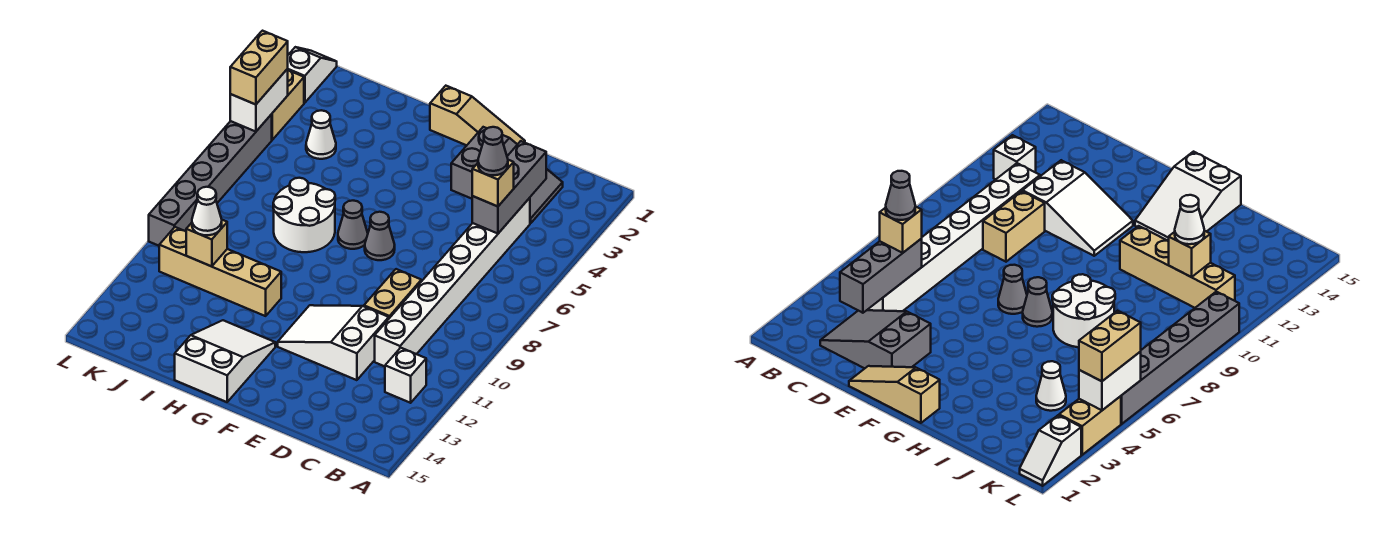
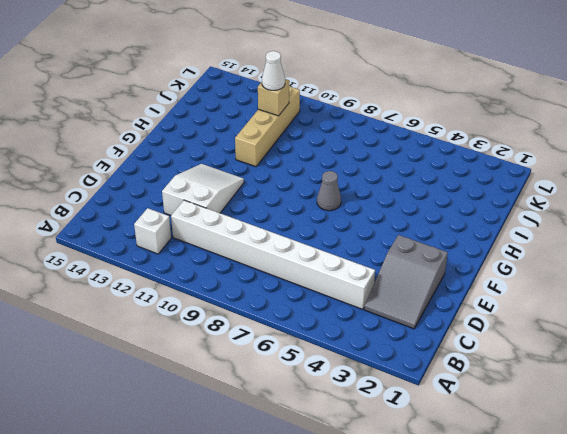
none -> tan 1x2 brick [364,269,421,318]
none -> tan 1x3 slope [430,86,525,145]
none -> grey 1x1 cone [365,212,395,260]

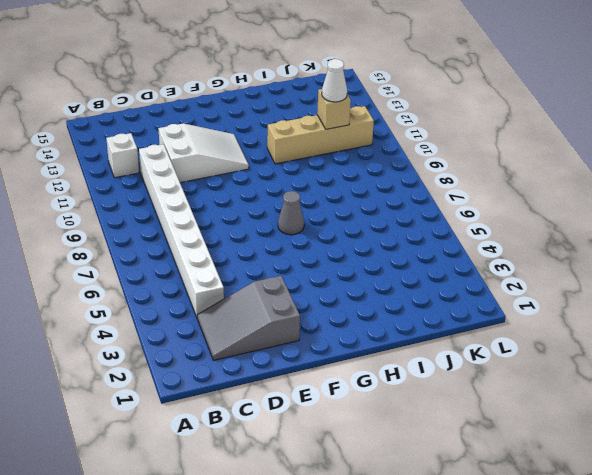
none -> tan 1x2 brick [364,269,421,318]
none -> tan 1x3 slope [430,86,525,145]
none -> grey 1x1 cone [365,212,395,260]

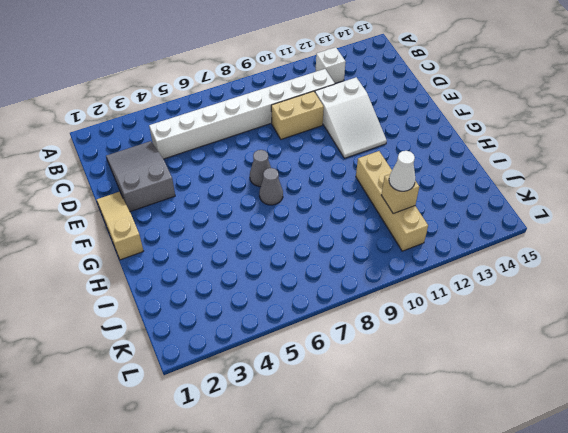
none -> white 2x3 slope [175,320,275,402]
none -> white 2x2 round brick [273,178,335,252]
none -> white 1x1 cone [306,110,336,159]

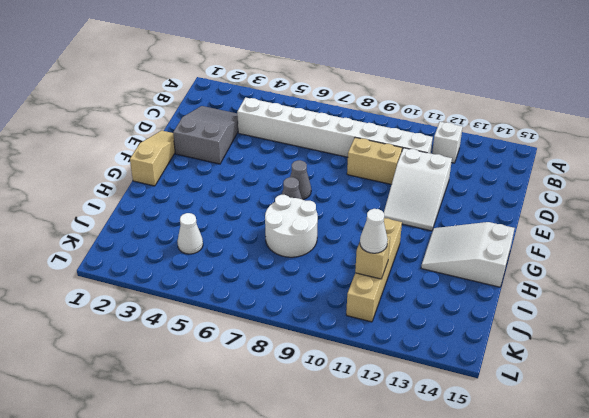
none -> white 1x2 slope [288,47,337,103]
none -> tan 1x2 brick [271,70,304,140]
none -> grey 1x6 brick [149,115,272,246]

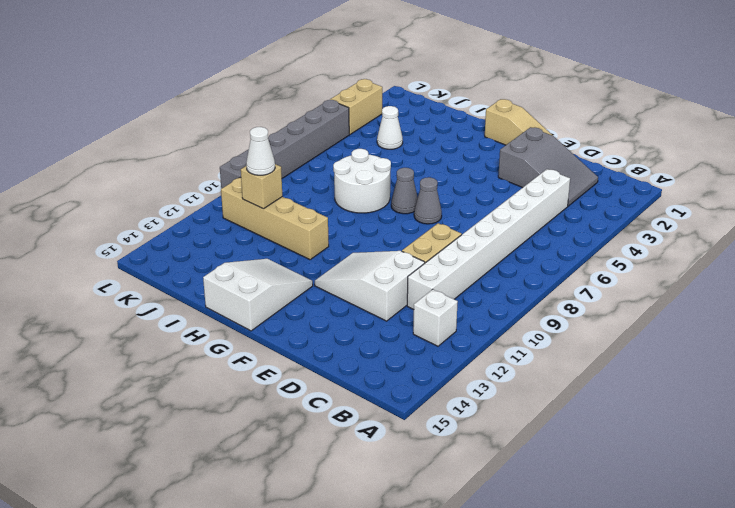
none -> white 1x2 slope [288,47,337,103]
none -> grey 1x3 brick [472,141,546,234]
none -> white 1x2 brick [230,69,288,132]

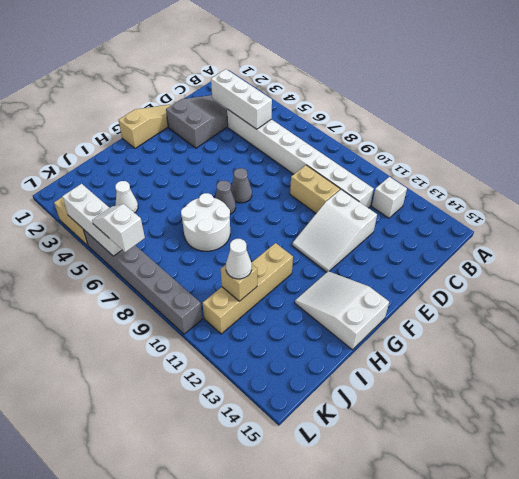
white 1x3 brick [211,69,272,129] -> grey 1x3 brick [472,141,546,234]
white 1x3 brick [62,184,122,256] -> white 1x2 brick [230,69,288,132]
white 1x2 slope [92,204,145,252] -> white 1x2 slope moved to [288,47,337,103]
none -> tan 1x1 brick [472,160,514,206]
none -> tan 1x2 brick [230,31,288,105]
none -> grey 1x1 cone [478,127,508,175]

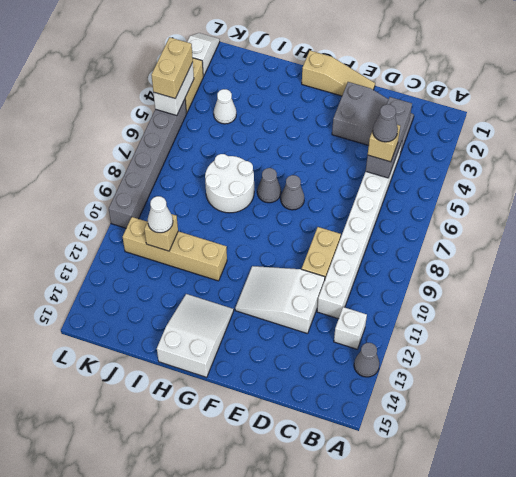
grey 1x1 cone [354,343,380,377] -> none

